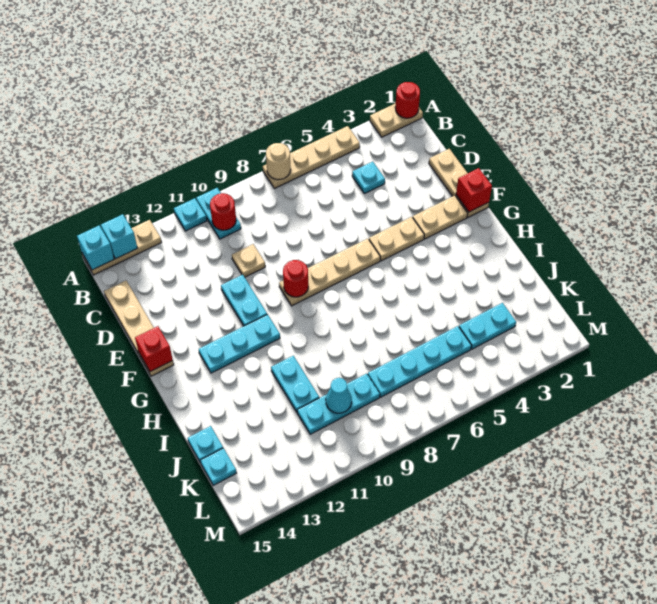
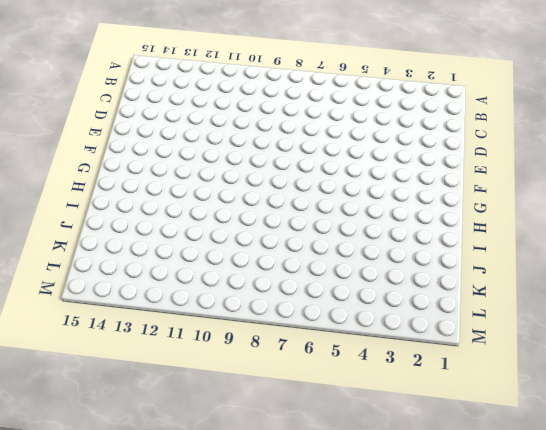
none -> tan 1x2 plate [370,103,423,137]
none -> tan 1x4 plate [263,126,360,189]
none -> cyan 1x2 plate [196,188,241,239]

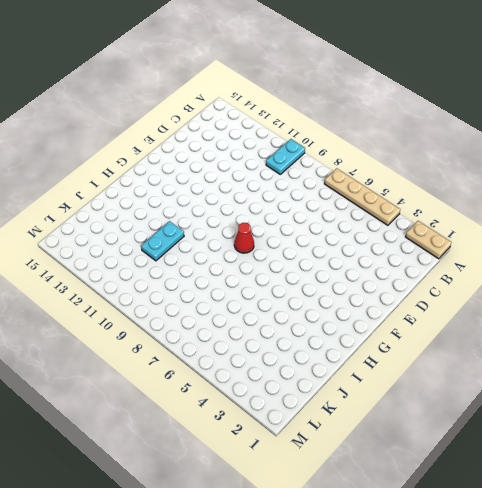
red 1x1 cone [234,223,254,253] -> none
none -> cyan 1x1 plate [174,198,207,231]
none -> tan 1x3 plate [82,220,162,275]
none -> cyan 1x1 plate [352,162,385,194]

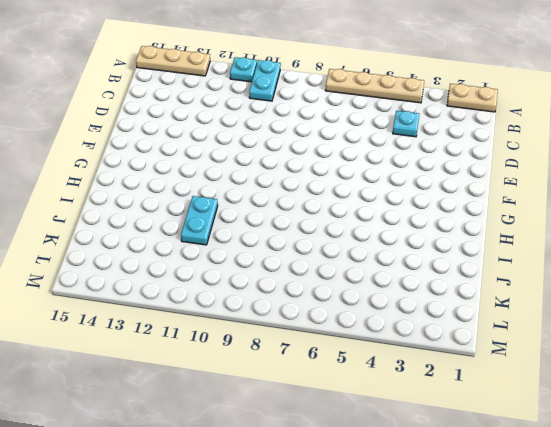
none -> tan 1x4 plate [104,281,174,376]
none -> tan 1x3 plate [429,149,489,217]
none -> tan 1x1 plate [232,244,265,277]

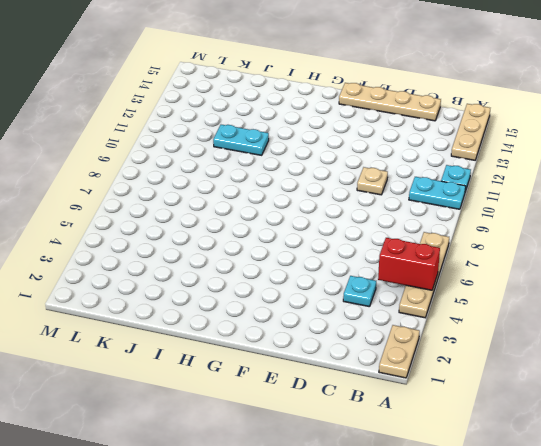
red 1x2 brick [378,238,440,290] -> none
none -> tan 1x3 plate [429,149,489,217]
none -> cyan 1x2 plate [221,275,267,326]
none -> tan 1x2 plate [413,195,468,239]

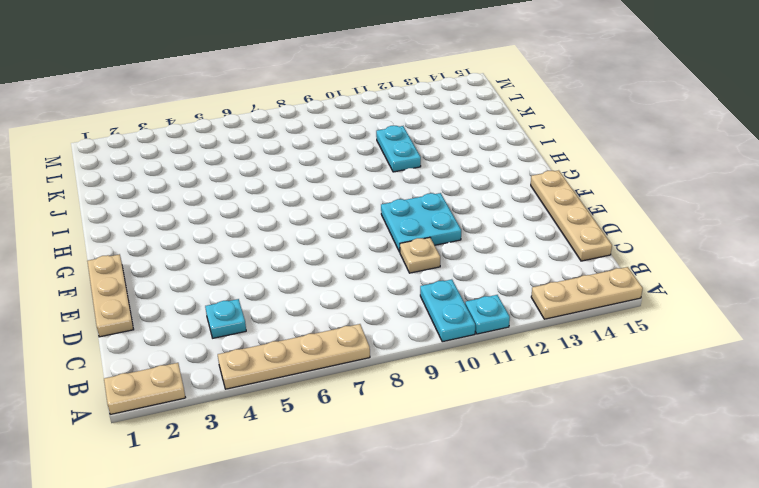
cyan 2x2 plate [381,193,461,252] -> cyan 1x2 plate [221,275,267,326]
none -> tan 1x2 plate [413,195,468,239]
none -> tan 1x2 plate [369,217,424,261]
none -> tan 1x4 plate [279,239,380,306]

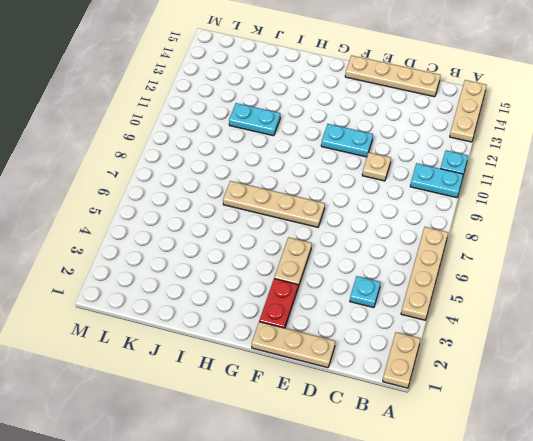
red 1x2 plate [259,279,298,328] -> tan 1x2 plate [413,195,468,239]
tan 1x4 plate [223,181,325,227] -> tan 1x4 plate turned to [279,239,380,306]
none -> cyan 1x3 plate [199,314,280,373]
none -> cyan 1x1 plate [188,426,223,463]
none -> cyan 1x2 plate [459,303,516,349]

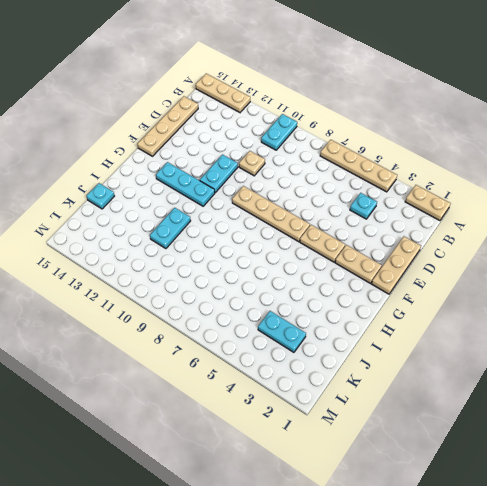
none -> cyan 1x1 plate [174,198,207,231]
none -> cyan 1x4 plate [368,326,472,397]
none -> cyan 1x3 plate [297,374,380,434]

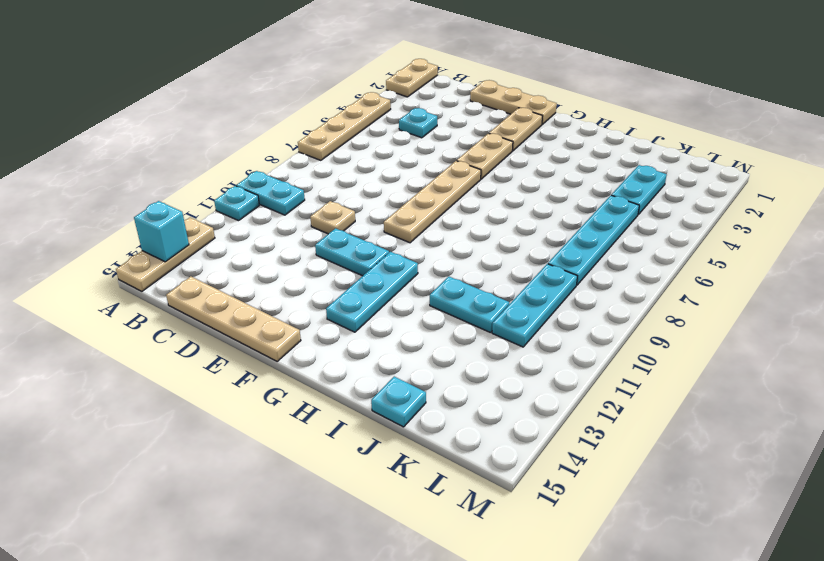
none -> cyan 1x1 plate [200,448,237,486]
none -> red 1x1 round brick [395,82,420,118]
none -> tan 1x1 round brick [266,143,291,180]

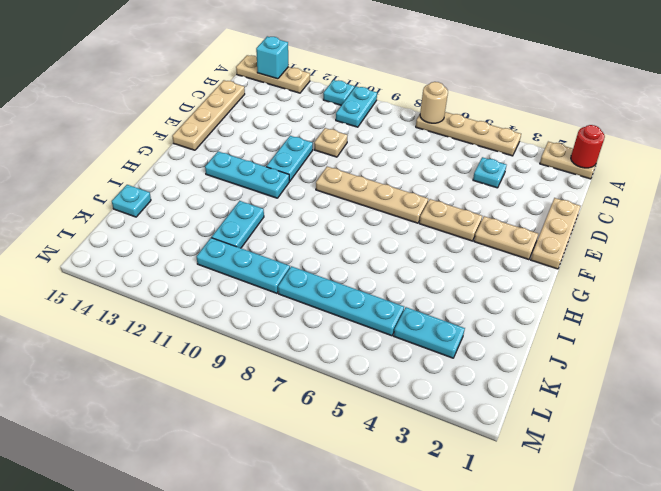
none -> cyan 1x1 plate [200,448,237,486]
none -> cyan 1x1 brick [77,226,114,270]
none -> red 1x1 round brick [210,193,236,230]

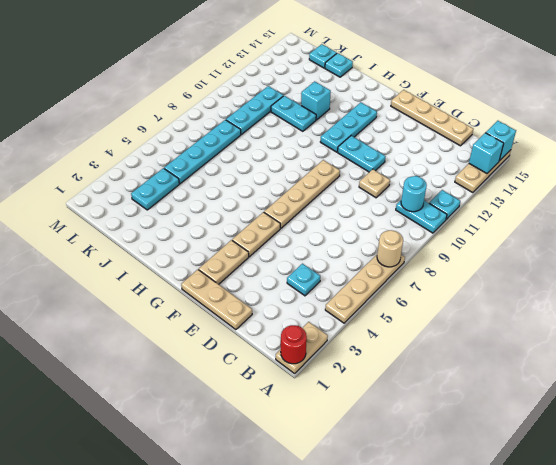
cyan 1x1 round brick [401,176,427,212] -> red 1x1 round brick [210,193,236,230]
cyan 1x1 brick [301,81,331,120] -> none
none -> red 1x1 brick [456,168,492,212]
none -> red 1x1 round brick [283,260,308,297]
none -> red 1x1 brick [135,326,173,372]

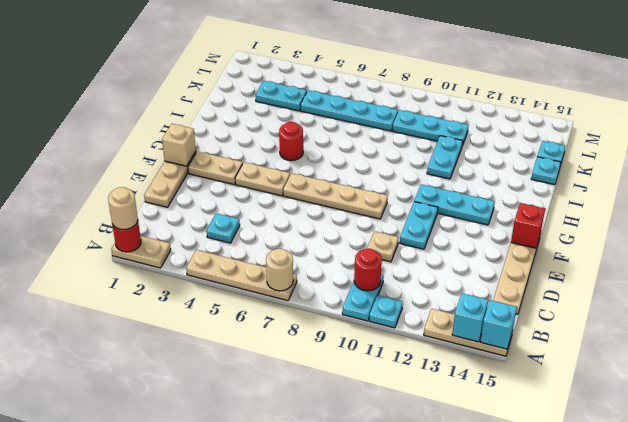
tan 1x1 round brick [108,187,138,230] -> none
tan 1x1 brick [162,124,196,166] -> red 1x1 brick [456,168,492,212]
red 1x1 round brick [279,122,303,161] -> red 1x1 round brick moved to [283,260,308,297]
none -> cyan 1x1 cone [326,378,352,413]

